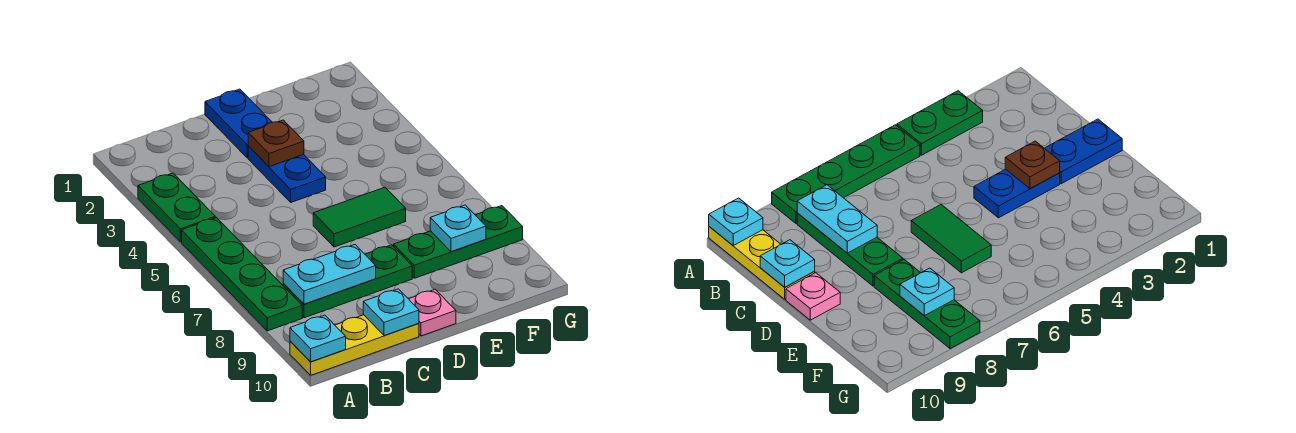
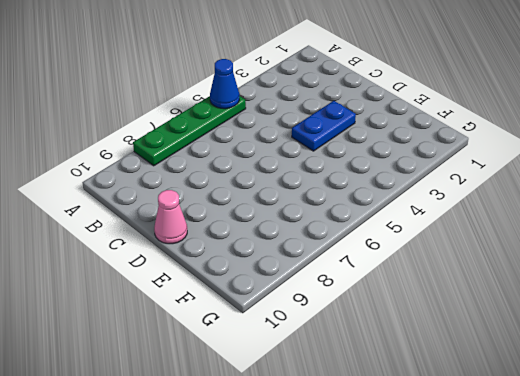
blue 1x1 cone [210,59,239,109] -> none
pink 1x1 cone [154,190,187,244] -> pink 1x1 plate [409,289,456,336]
none -> green 1x2 plate [138,173,215,242]
none -> yellow 1x3 plate [290,315,419,375]
none -> green 1x3 plate [283,245,412,318]

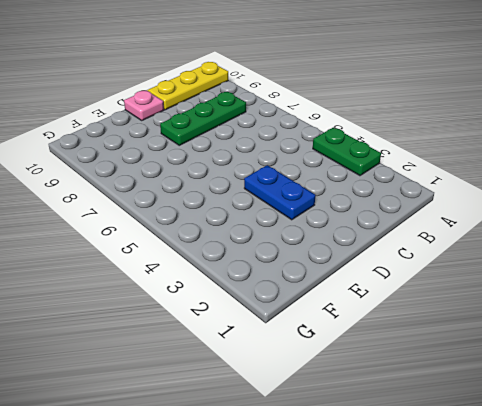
none -> green 1x4 plate [182,218,302,331]
none -> blue 1x2 plate [205,89,272,158]
none -> green 1x2 tile [313,187,406,247]

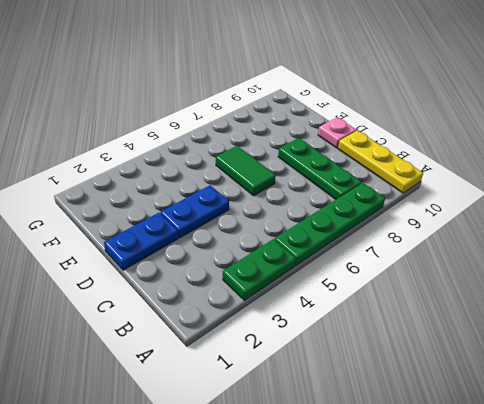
none -> green 1x3 plate [393,206,523,278]
none -> cyan 1x1 plate [290,315,346,362]
none -> cyan 1x2 plate [283,245,376,304]

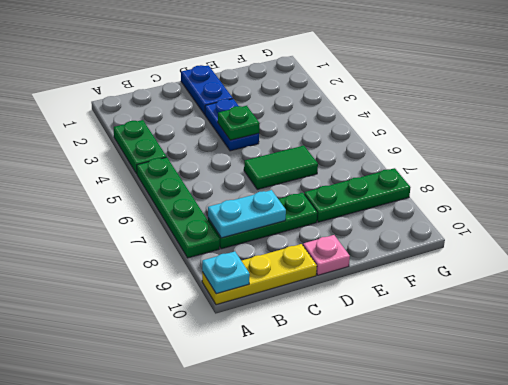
green 1x1 plate [218,106,260,140] -> none
none -> cyan 1x1 plate [363,289,419,336]
none -> brown 1x1 plate [248,120,304,167]
none -> cyan 1x1 plate [430,205,486,252]

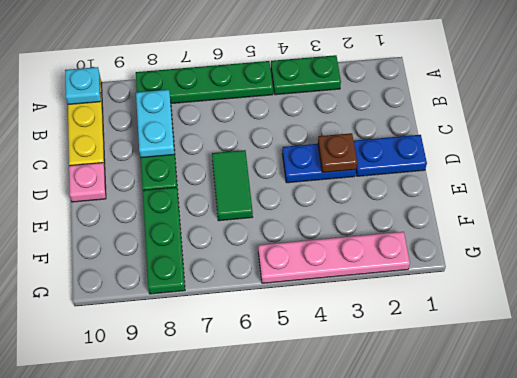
pink 1x4 plate [258,232,410,283] -> none
none -> cyan 1x1 plate [363,289,419,336]
none -> cyan 1x1 plate [430,205,486,252]

